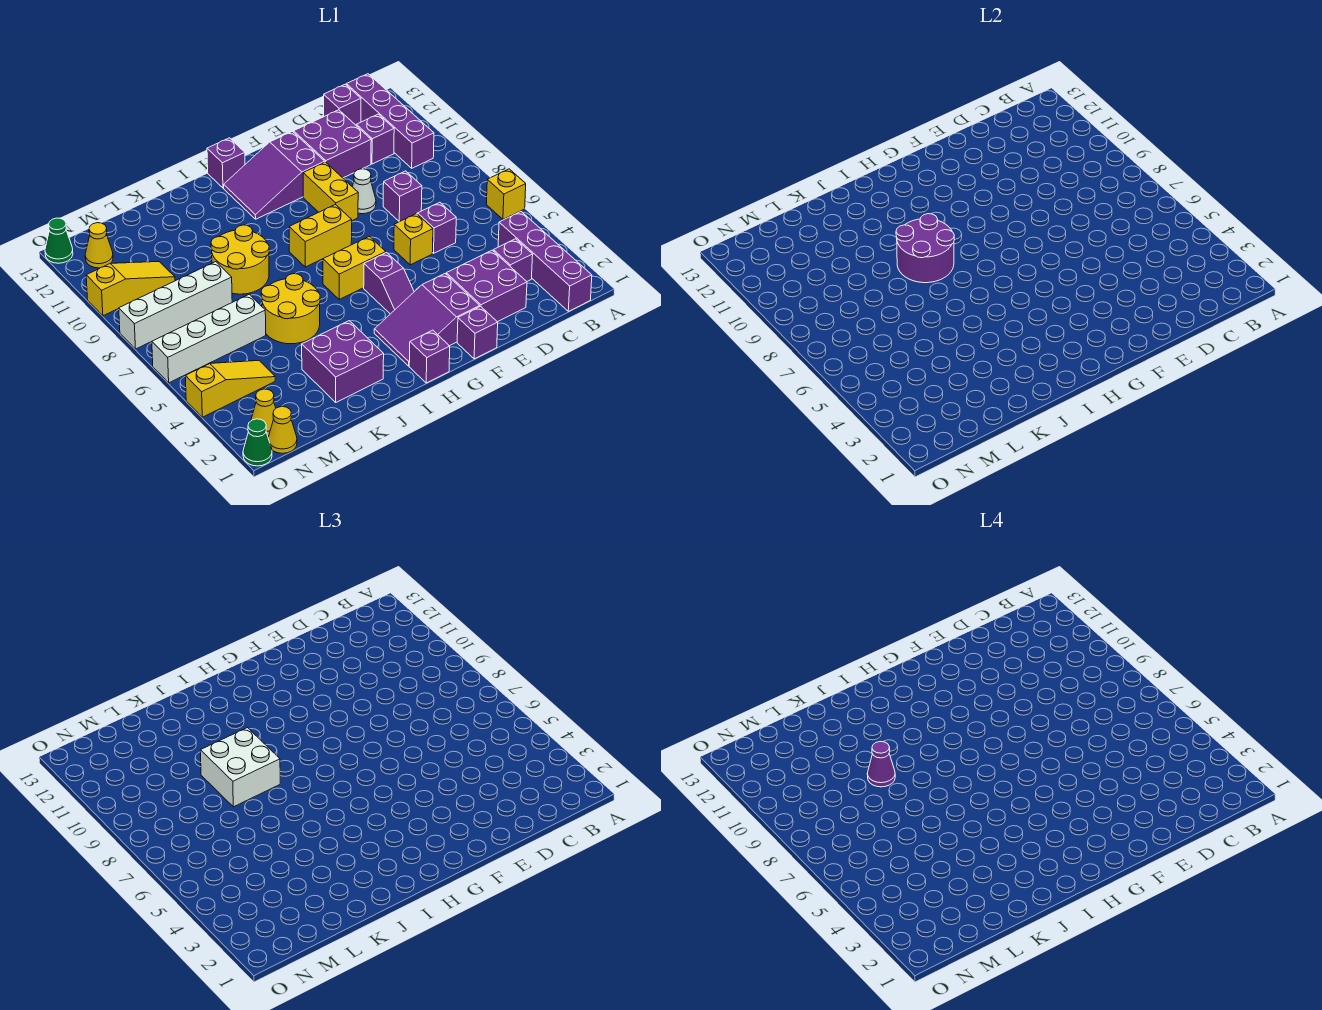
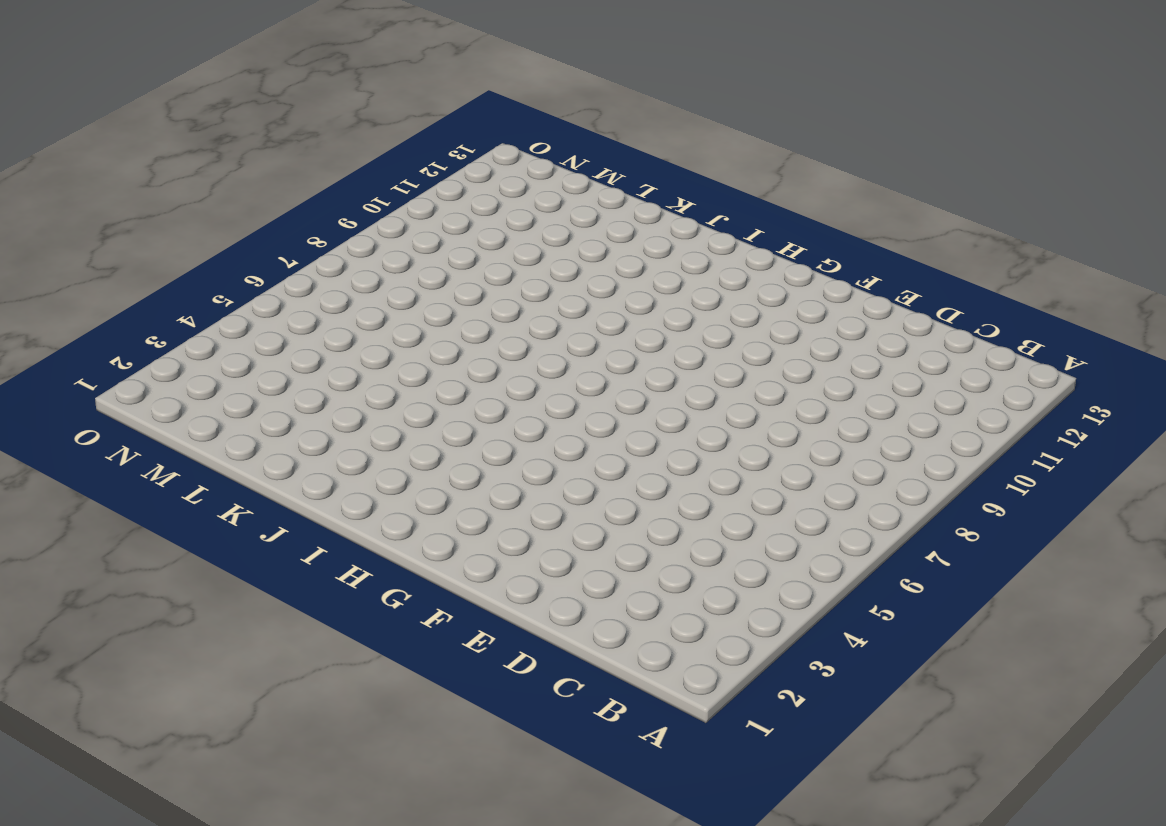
none -> yellow 1x1 brick [487,169,526,219]
none -> purple 1x4 brick [498,212,592,311]
none -> purple 1x4 brick [346,74,434,168]
none -> purple 1x1 brick [493,239,533,281]

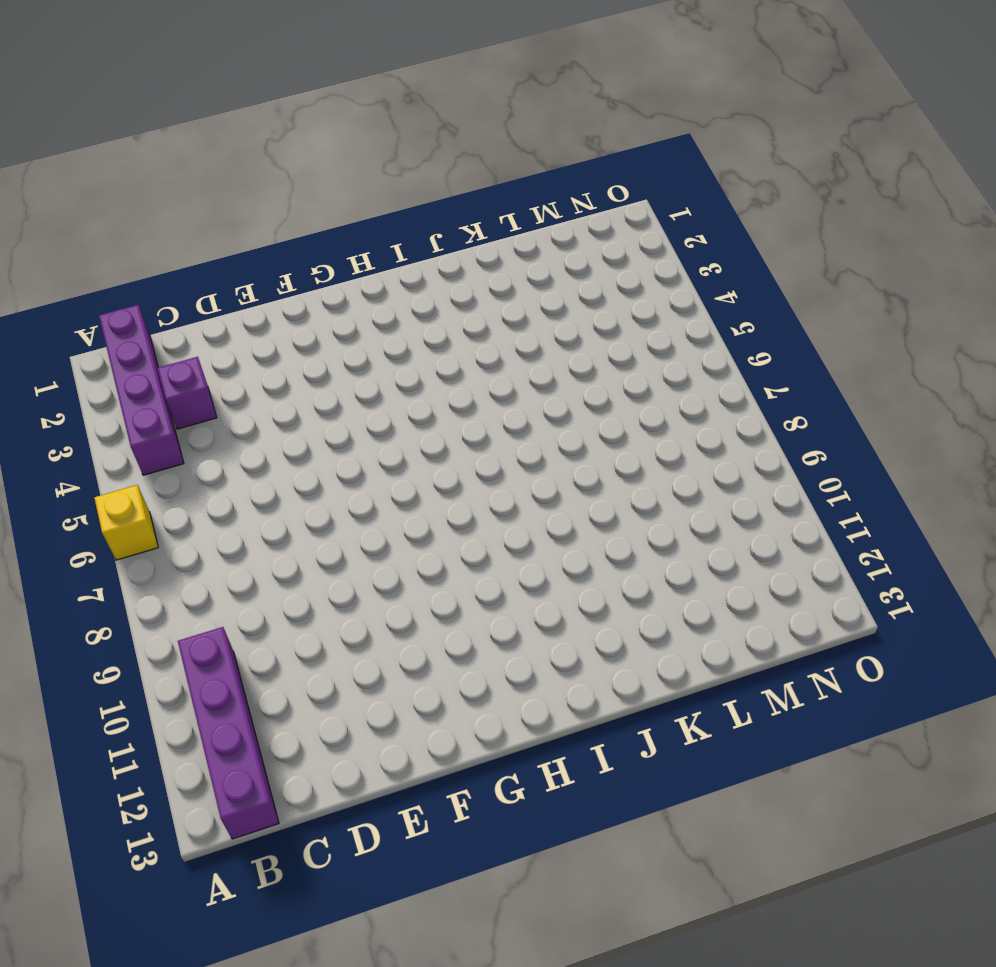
none -> purple 1x1 brick [356,114,394,164]
none -> purple 1x1 brick [324,84,361,125]
none -> purple 2x2 brick [446,250,527,322]
none -> purple 1x1 brick [418,202,456,253]

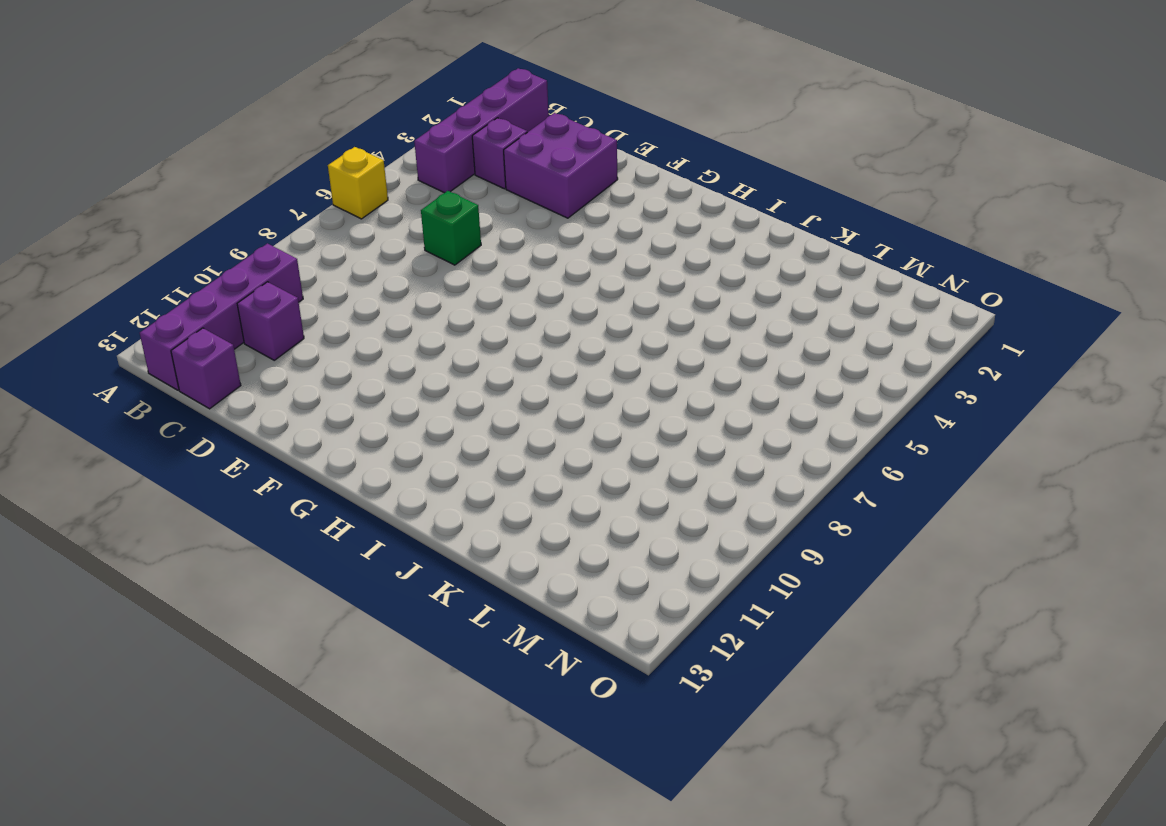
green 1x1 brick [421,191,481,265] -> purple 1x1 brick [418,202,456,253]
none -> purple 1x1 brick [383,171,422,222]
none -> purple 2x2 brick [294,110,371,178]
none -> yellow 1x1 brick [394,214,433,265]
none -> white 1x1 cone [352,169,376,214]

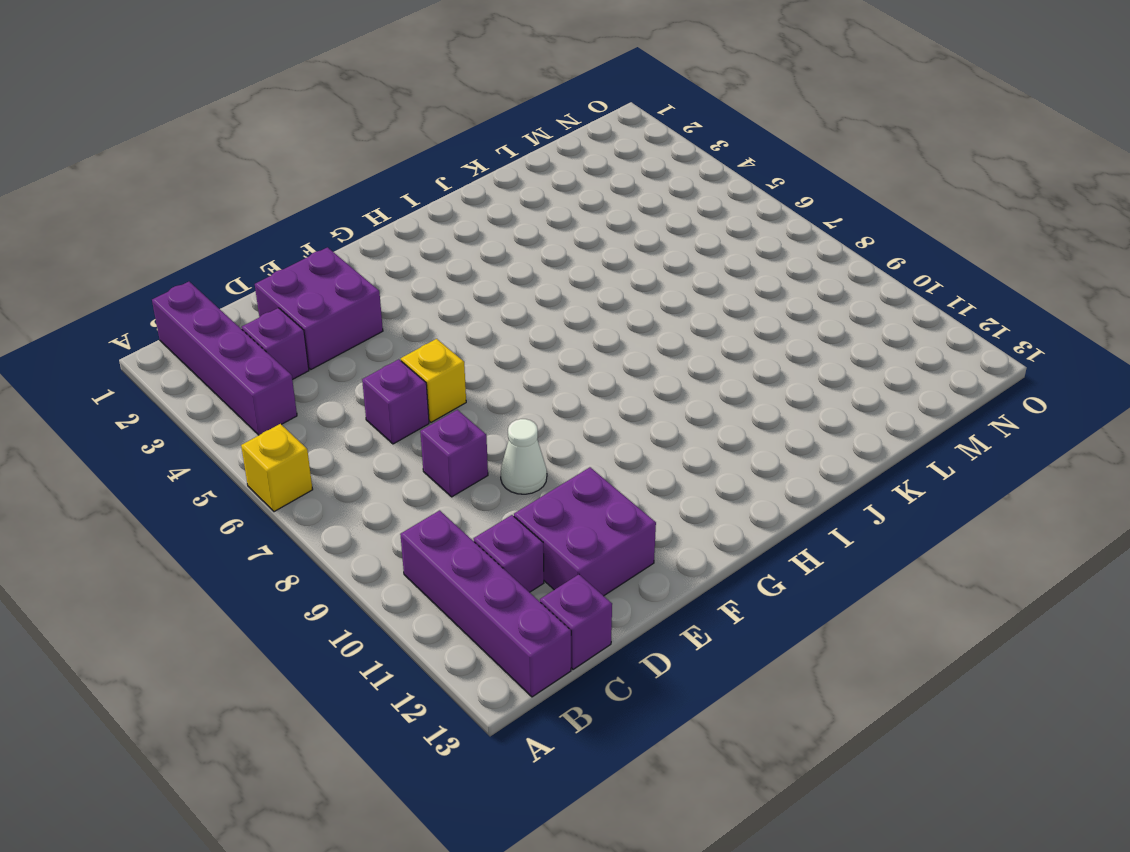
none -> purple 1x1 brick [457,306,498,359]
none -> purple 2x3 slope [374,274,480,366]
none -> yellow 1x2 brick [303,162,358,221]
none -> purple 2x3 slope [224,131,325,219]

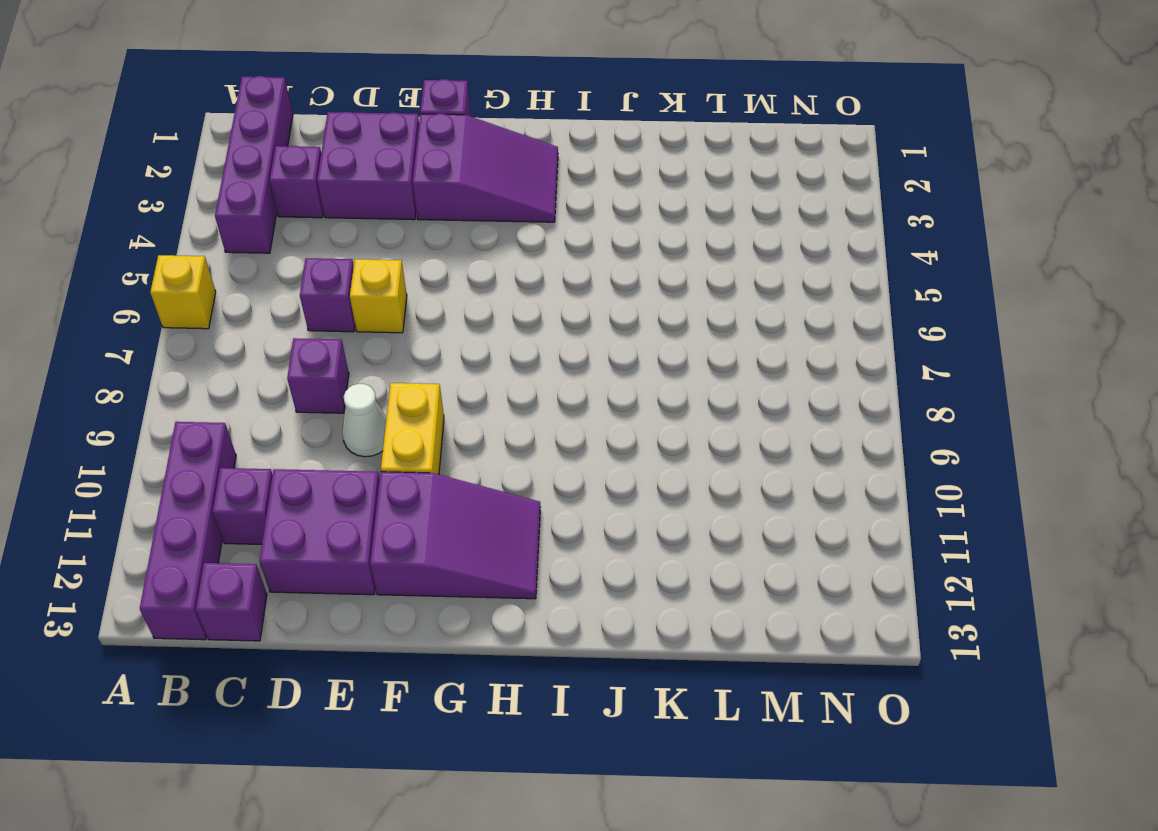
none -> purple 1x2 slope [364,253,414,314]
none -> yellow 1x2 brick [323,236,386,299]
none -> yellow 1x2 brick [289,204,352,267]
none -> purple 1x1 brick [409,330,450,383]

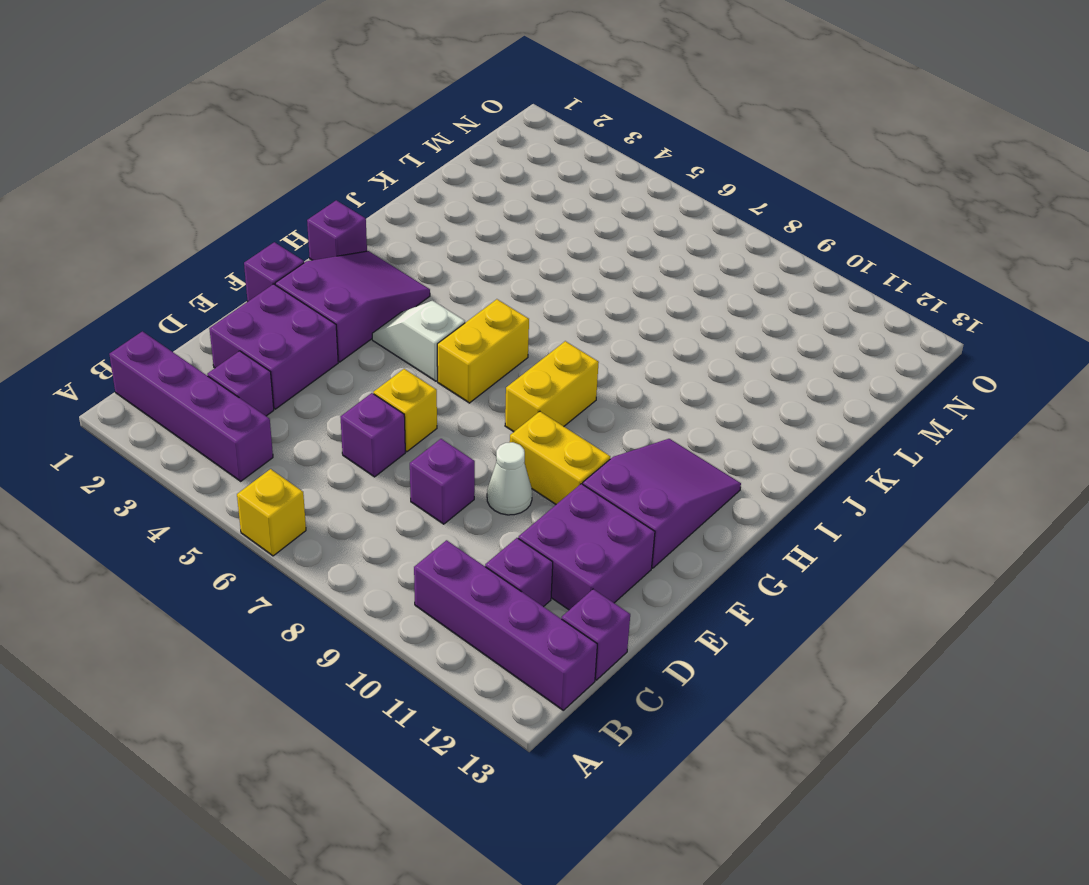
white 1x2 slope [372,301,465,381] -> purple 1x2 slope [364,253,414,314]
none -> purple 1x1 brick [207,138,245,188]
none -> purple 2x2 brick [302,321,384,402]
none -> yellow 2x2 round brick [261,274,320,344]
none -> yellow 2x2 round brick [211,225,269,294]

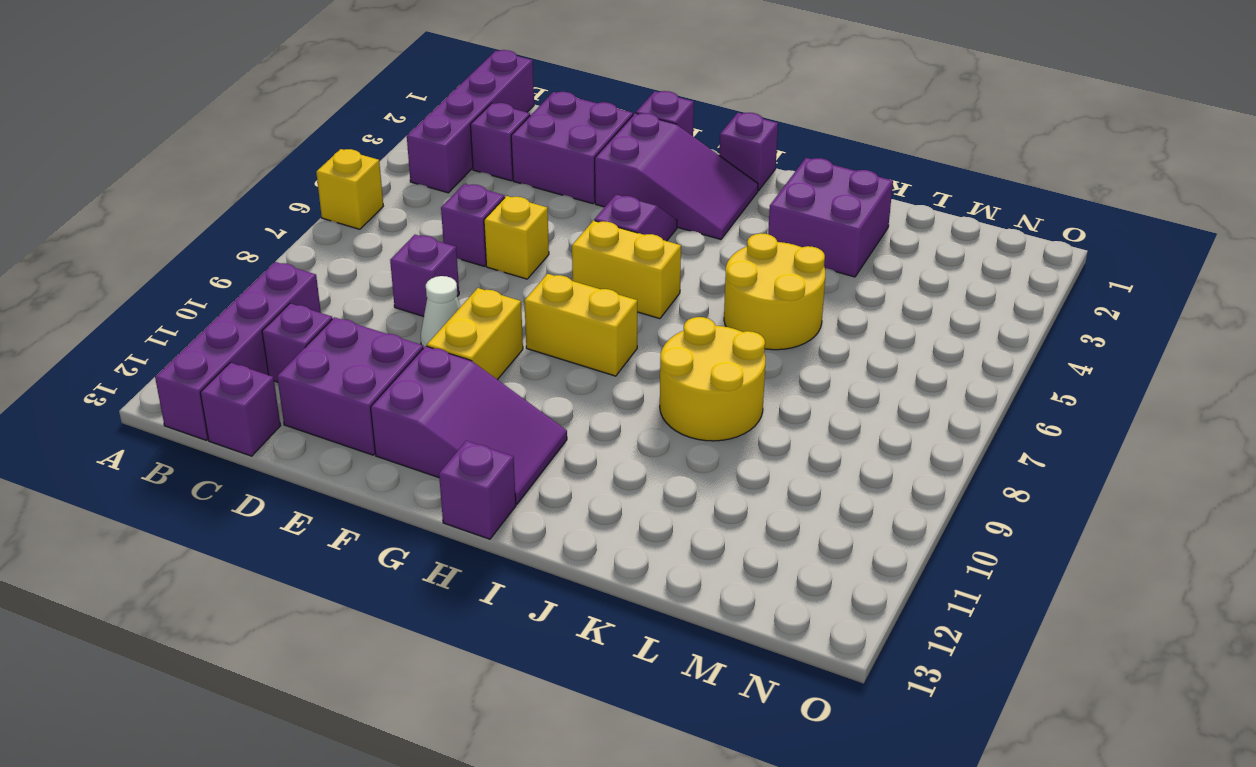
none -> white 1x4 brick [152,294,266,383]
none -> white 1x4 brick [119,262,232,349]
none -> yellow 1x3 slope [185,360,275,417]
none -> yellow 1x3 slope [86,262,175,316]

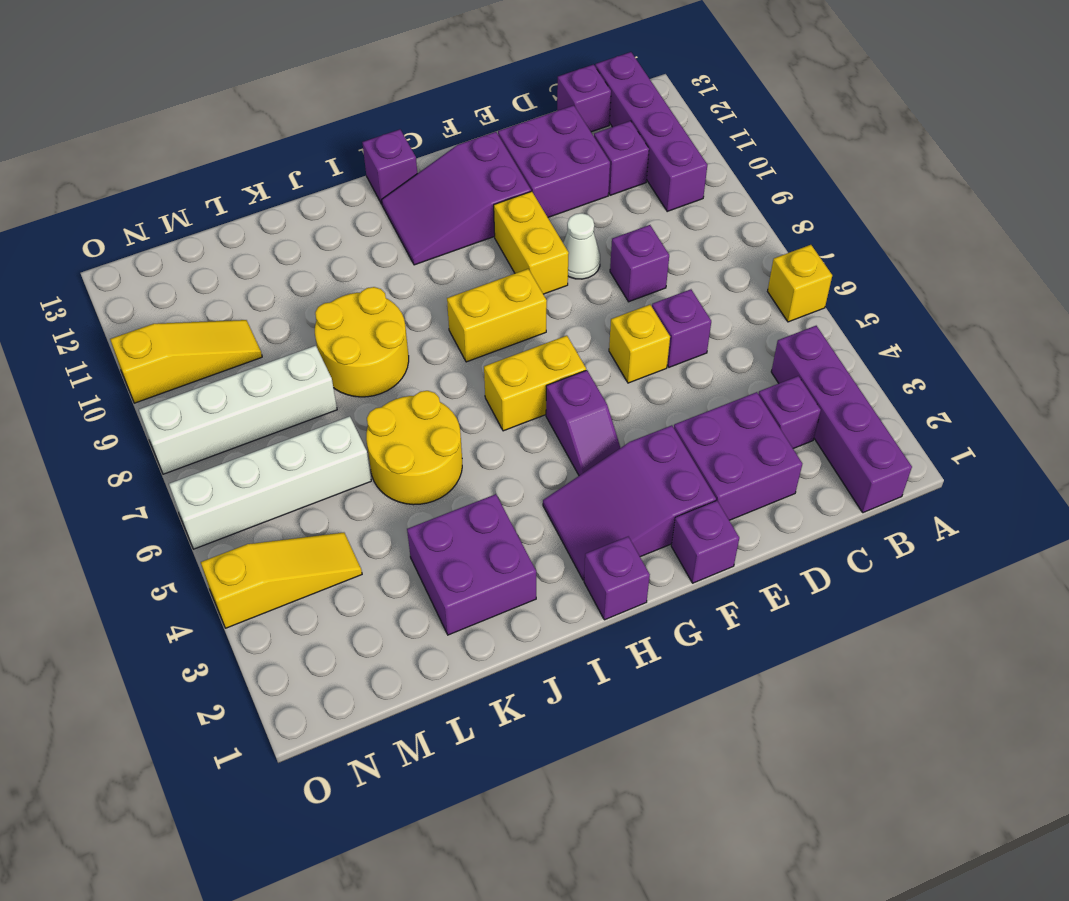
none -> yellow 1x1 cone [268,406,297,453]
none -> yellow 1x1 cone [251,389,276,436]
none -> yellow 1x1 cone [85,223,113,268]
none -> green 1x1 cone [243,419,272,466]

